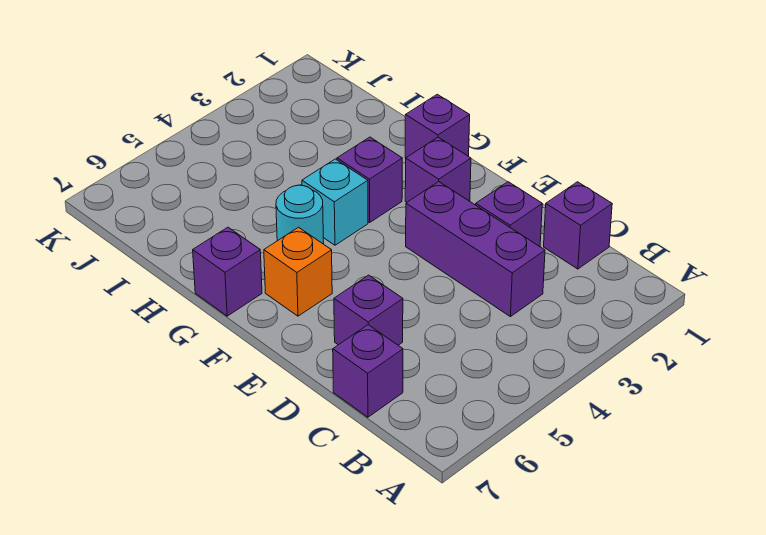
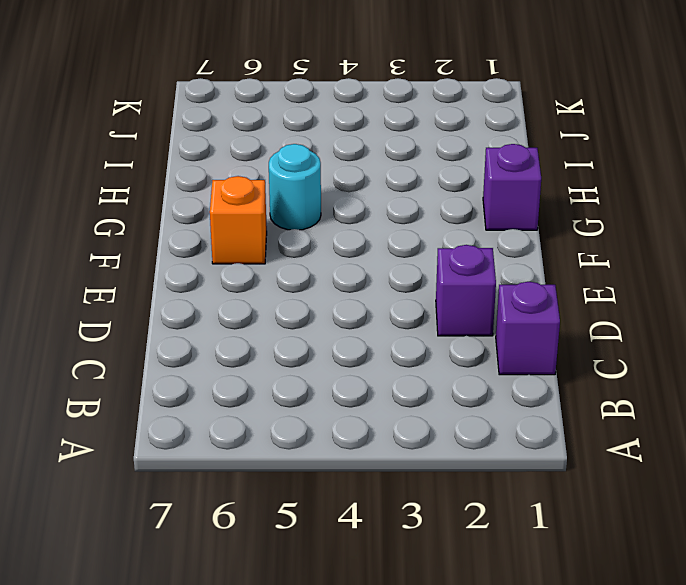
none -> purple 1x3 brick [406,182,545,317]
none -> purple 1x1 brick [333,325,403,417]
none -> purple 1x1 brick [334,275,403,345]

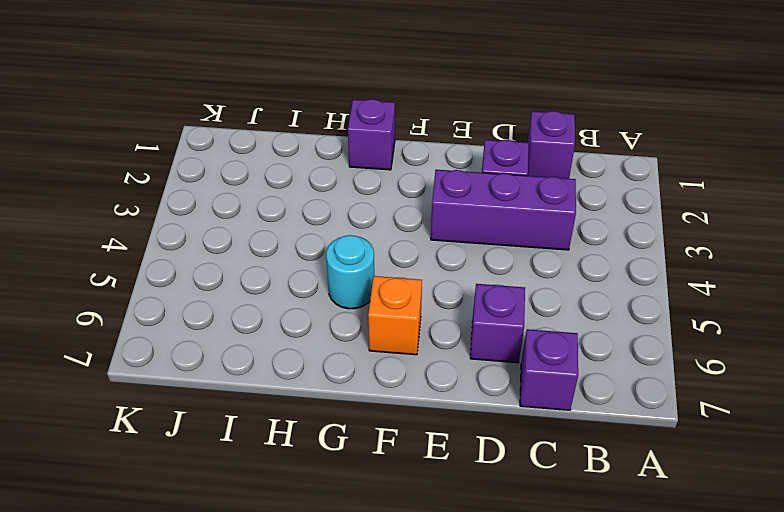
none -> purple 1x1 brick [405,137,471,202]
none -> purple 1x1 brick [337,137,402,222]
none -> cyan 1x1 brick [302,159,368,245]

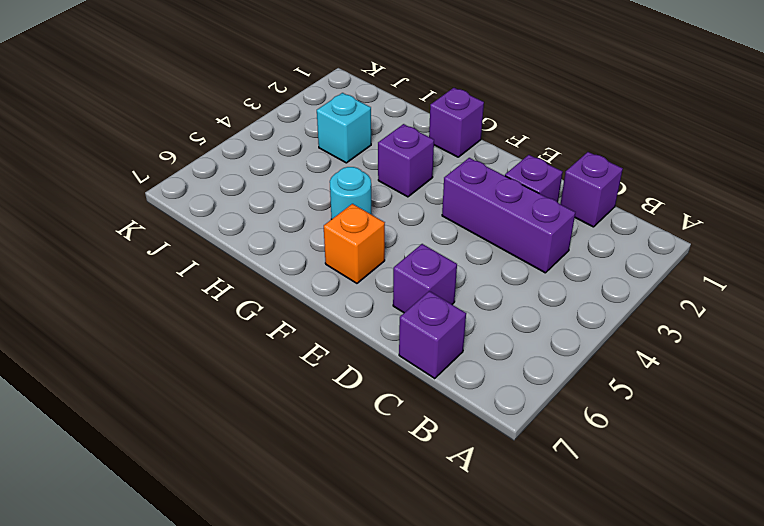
cyan 1x1 brick [317,93,371,163] -> cyan 1x1 brick moved to [302,159,368,245]
none -> purple 1x1 brick [405,137,471,202]
none -> purple 1x1 brick [193,227,262,316]

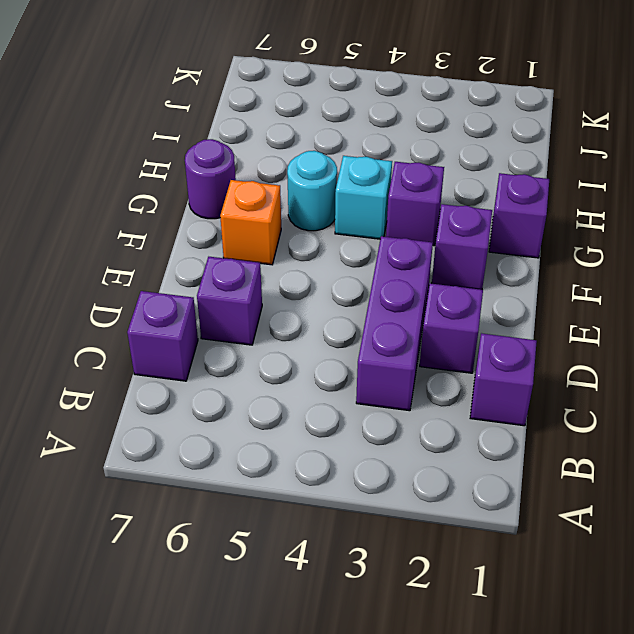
purple 1x1 round brick [185,139,236,219] -> purple 1x1 brick [193,227,262,316]

